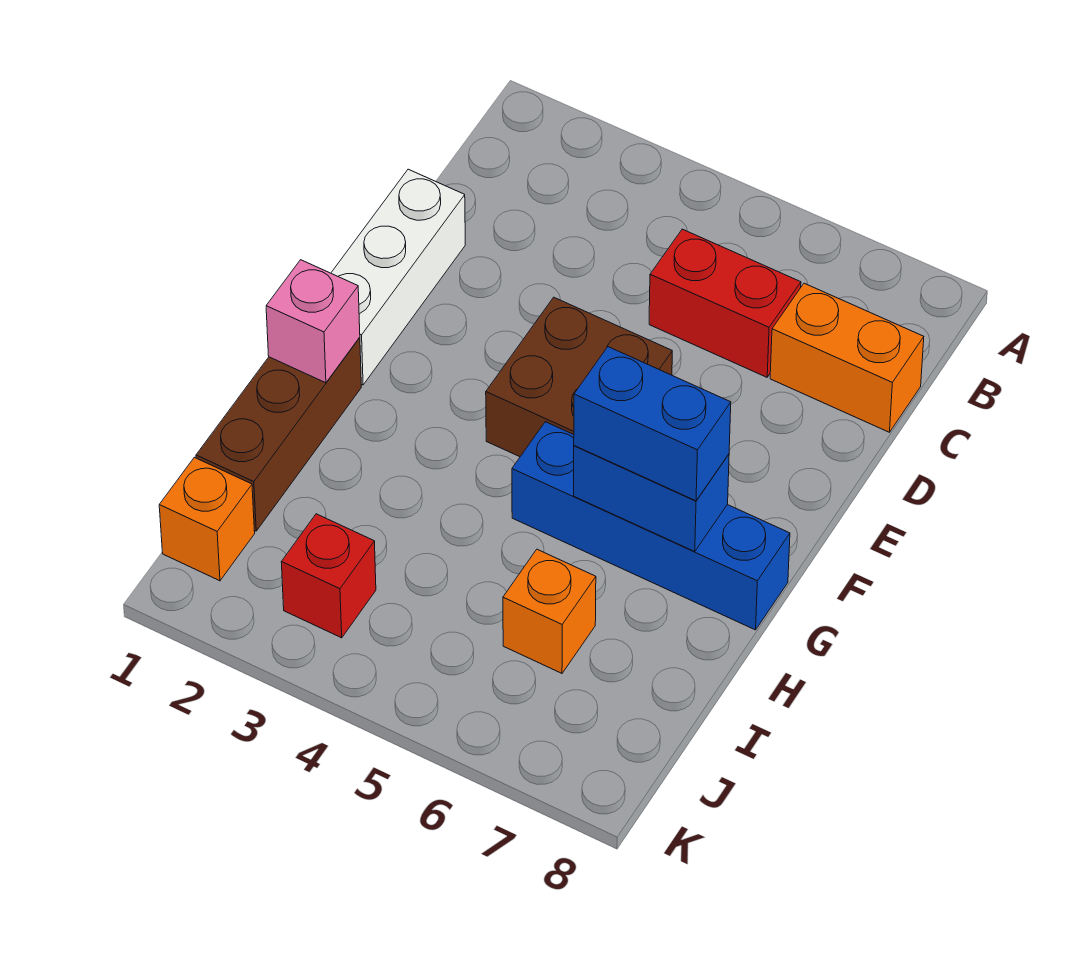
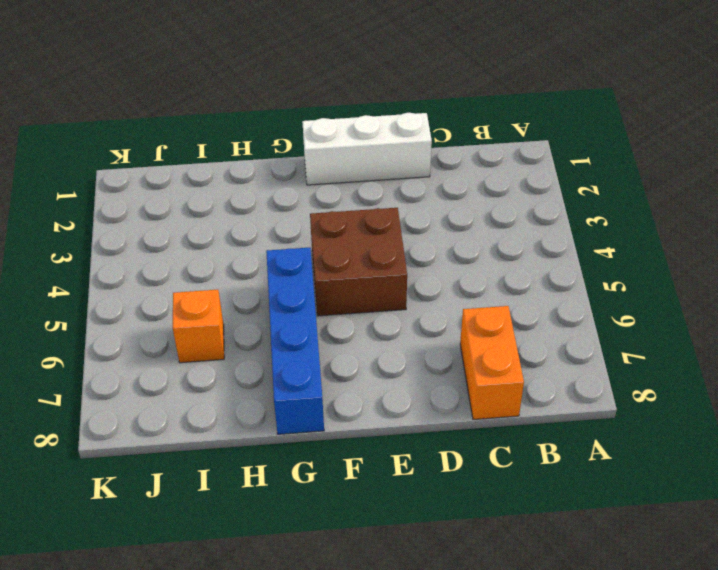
none -> red 1x2 brick [649,229,801,377]
none -> brown 1x3 brick [196,337,361,531]
none -> orange 1x1 brick [159,457,255,581]

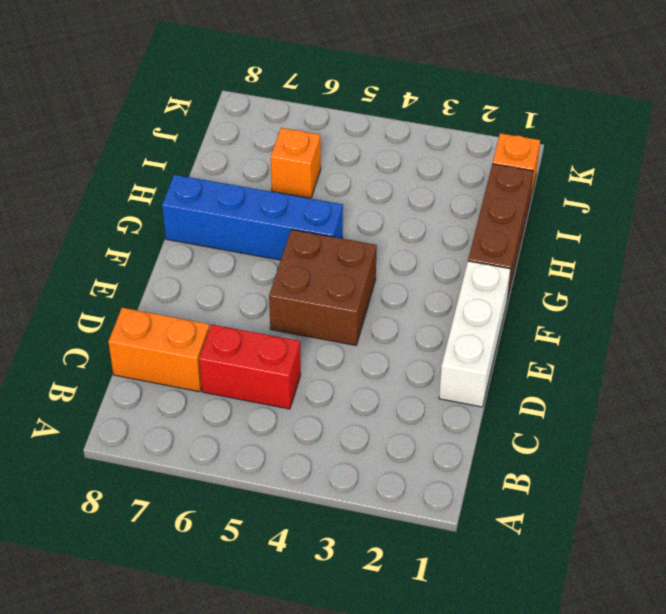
none -> red 1x1 brick [281,514,376,638]
none -> pink 1x1 brick [266,260,360,383]
none -> blue 1x2 brick [574,446,729,552]

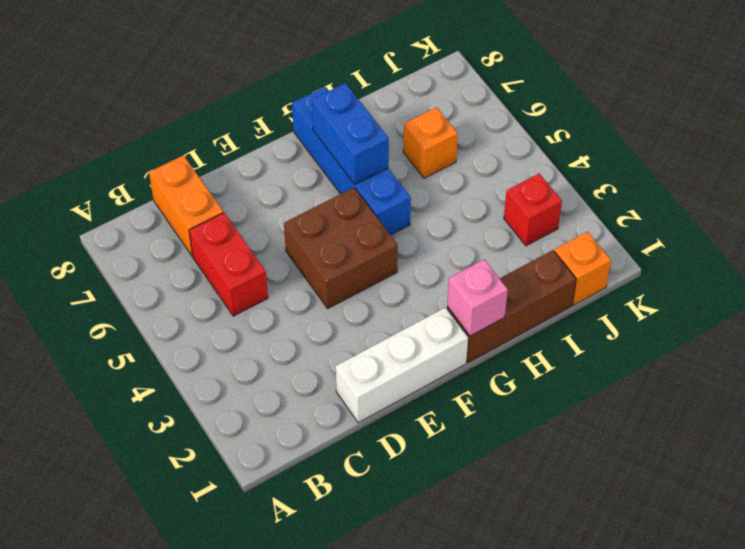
none -> blue 1x2 brick [574,347,731,501]

